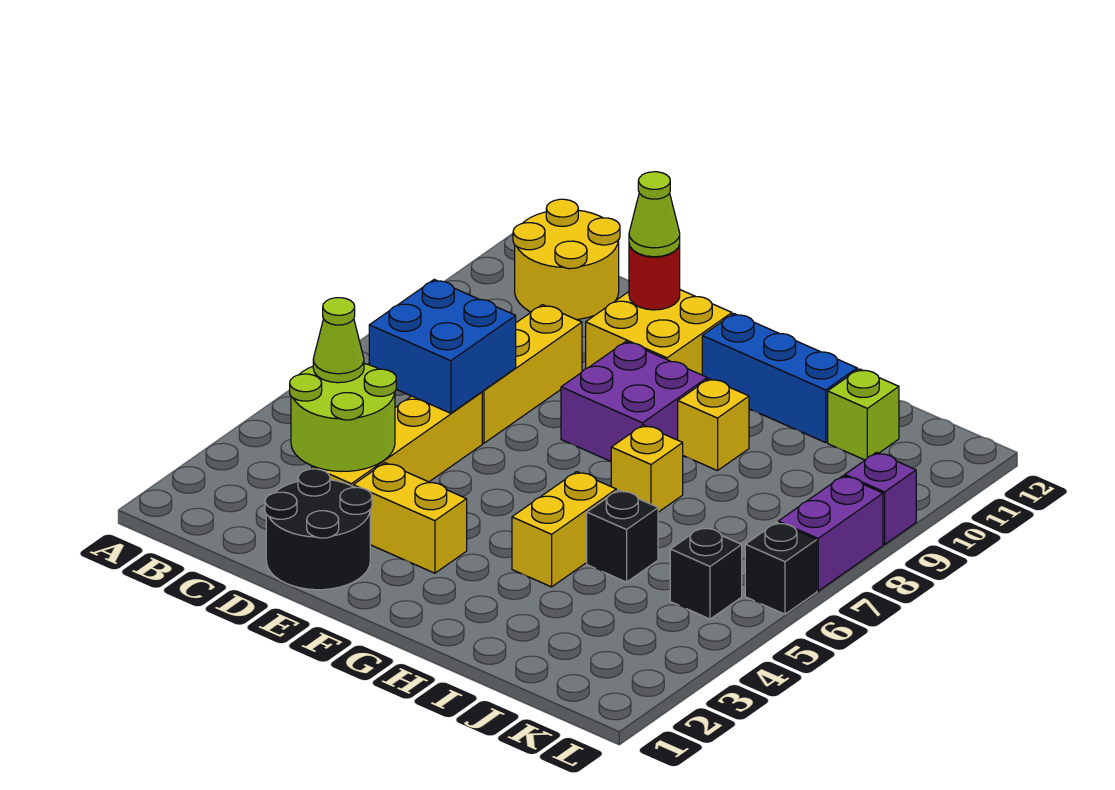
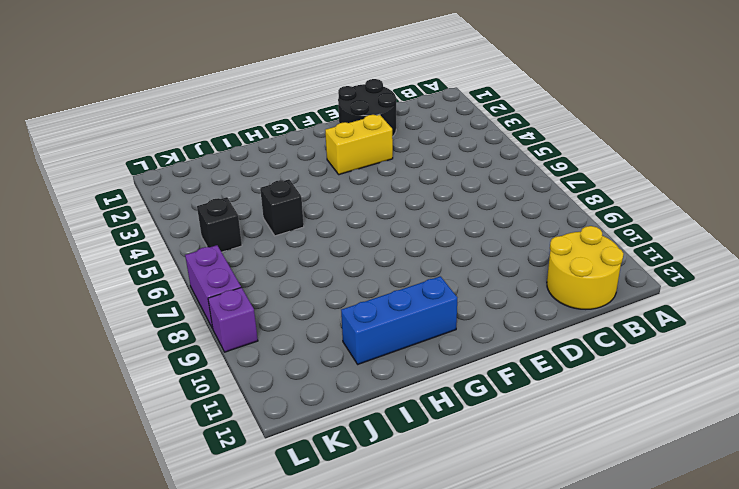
none -> yellow 1x4 brick [312,392,482,486]
none -> yellow 1x3 brick [482,305,582,443]
none -> yellow 2x2 brick [586,290,732,375]

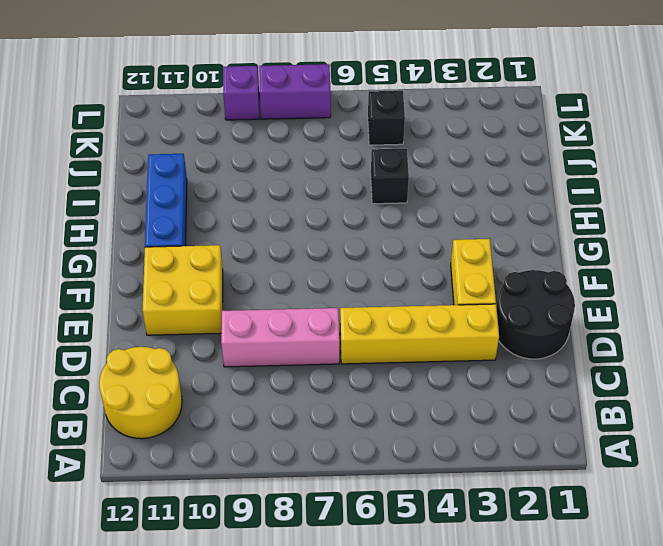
pink 1x3 brick [221,308,340,367] -> yellow 1x3 brick [482,305,582,443]
none -> purple 2x2 brick [561,342,707,462]
none -> yellow 1x2 brick [512,472,616,587]
none -> yellow 1x1 brick [611,425,683,512]

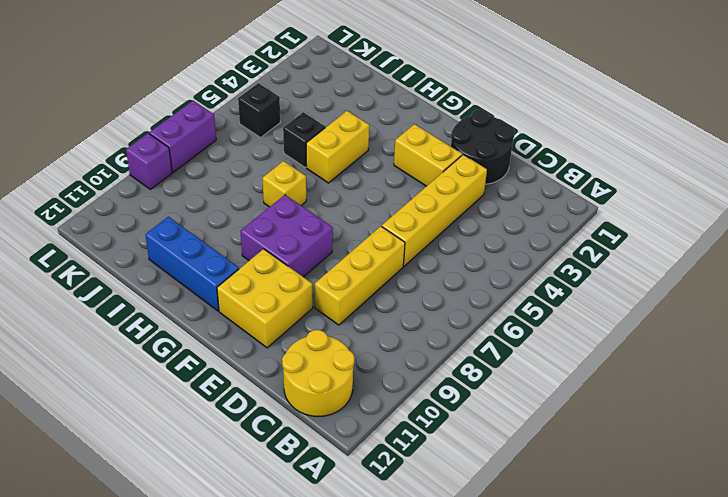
none -> yellow 1x1 brick [678,379,749,471]
none -> lime 1x1 brick [828,369,899,460]
none -> black 1x1 brick [745,522,817,614]

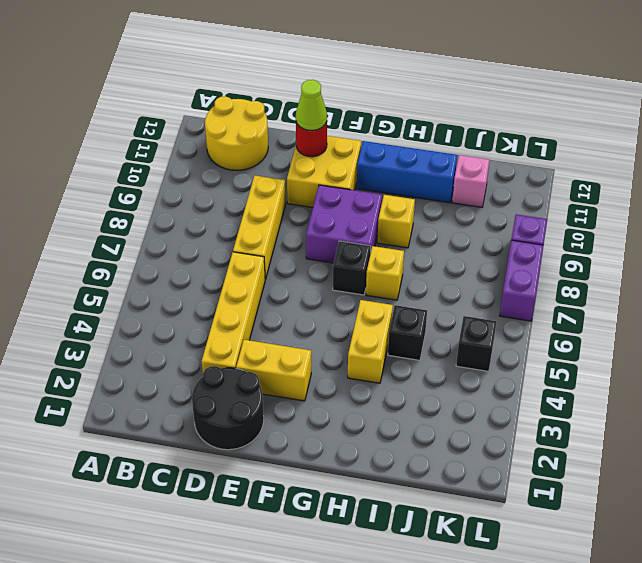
black 1x1 brick [333,241,371,295] -> black 1x1 brick moved to [745,522,817,614]
pink 1x1 brick [452,155,490,207] -> lime 1x1 brick [828,369,899,460]
none -> lime 2x2 round brick [290,364,396,471]
none -> blue 2x2 brick [369,280,516,413]
none -> lime 1x1 cone [313,298,364,383]

